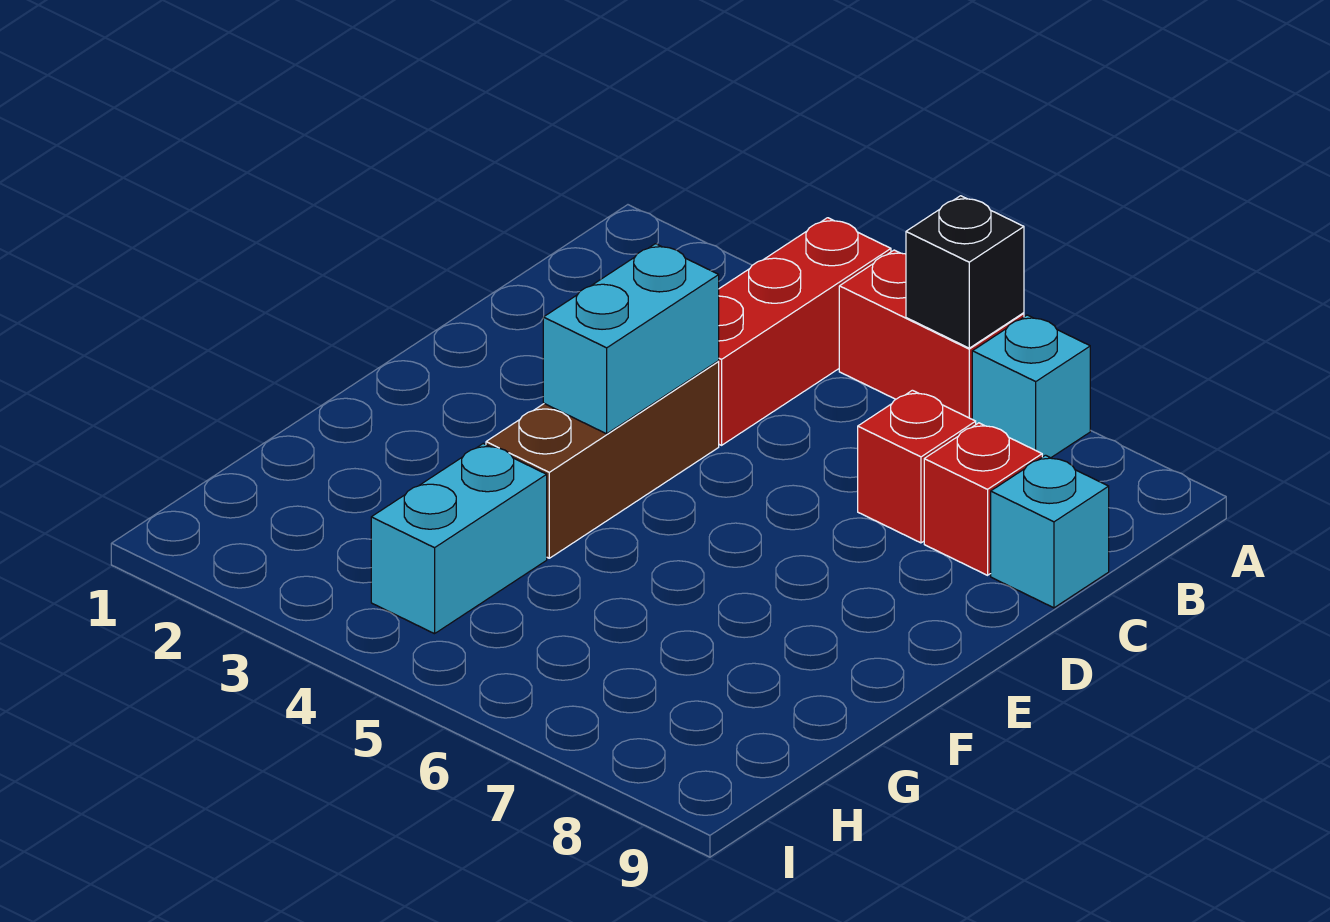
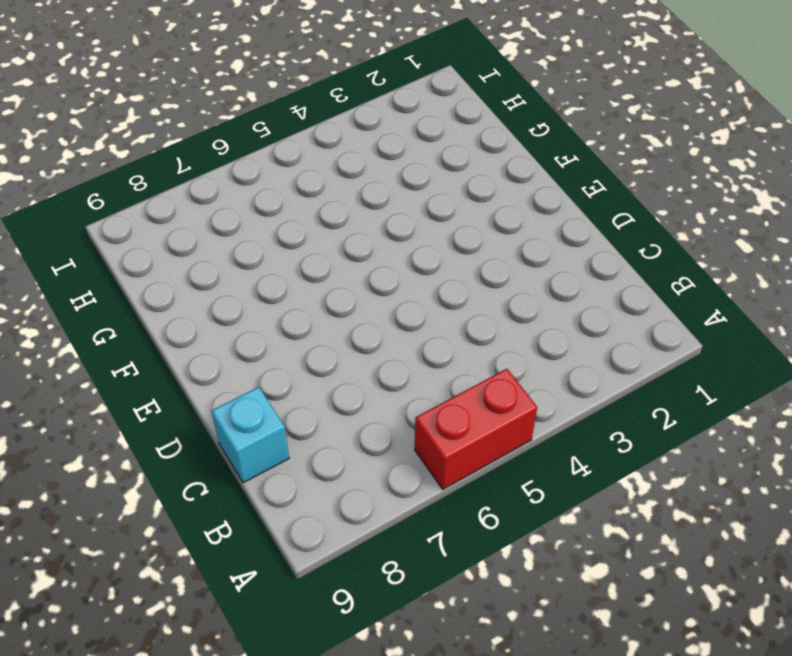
none -> red 1x3 brick [718,218,891,445]
none -> cyan 1x1 brick [972,315,1090,458]

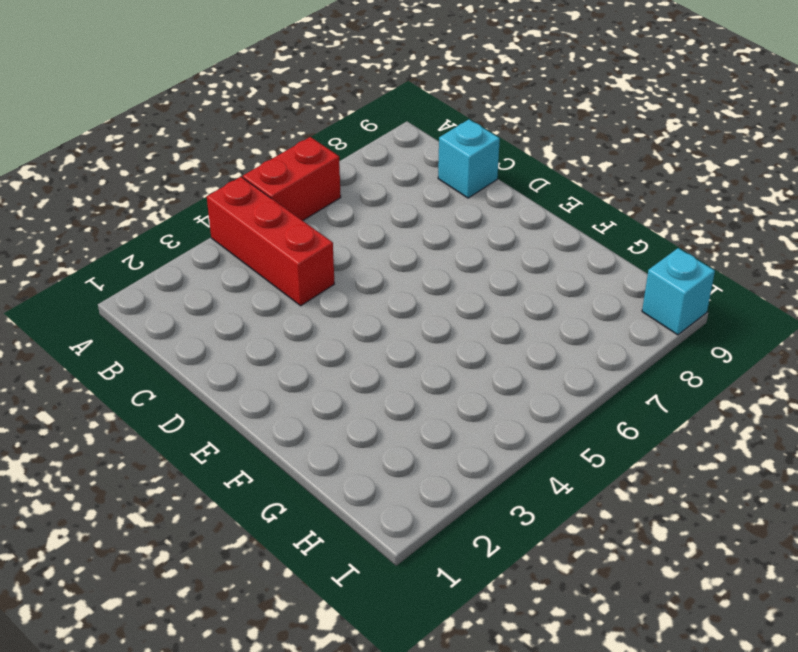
cyan 1x1 brick [642,248,715,335] -> cyan 1x1 brick moved to [972,315,1090,458]
none -> red 1x1 brick [858,390,976,543]
none -> red 1x1 brick [924,423,1042,575]

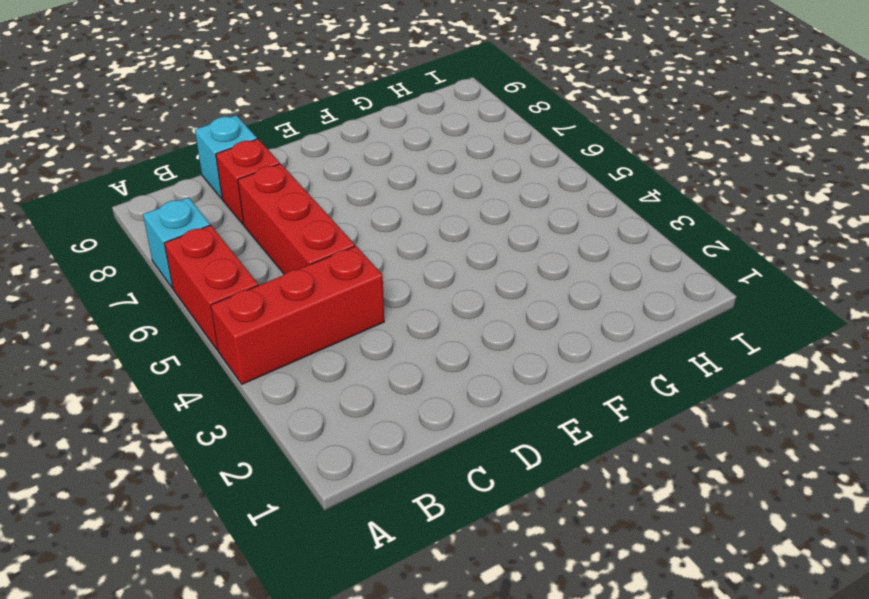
red 1x3 brick [238,164,355,274] -> red 1x1 brick [858,390,976,543]
none -> brown 1x3 brick [486,361,719,558]
none -> cyan 1x2 brick [371,444,547,634]

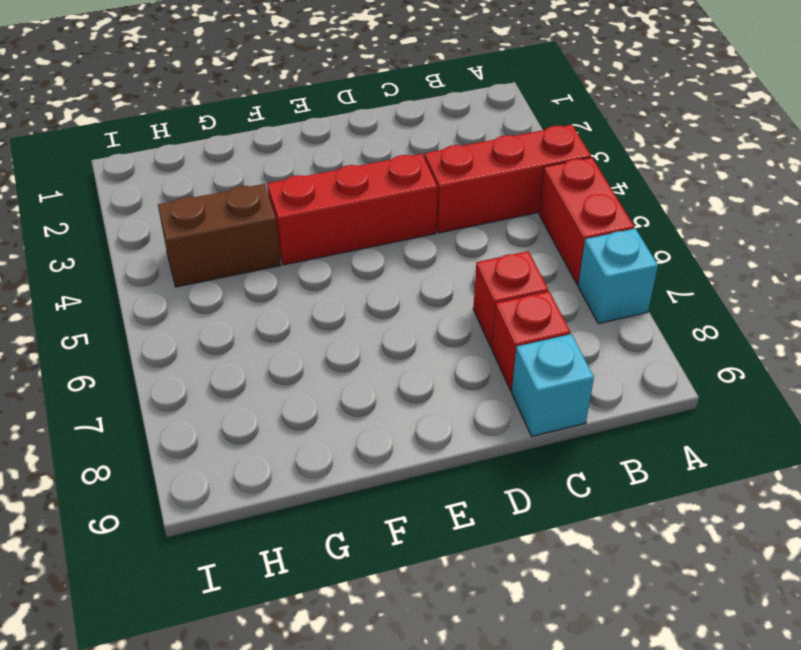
red 1x3 brick [267,154,438,265] -> brown 1x3 brick [486,361,719,558]
brown 1x2 brick [158,184,281,287] -> cyan 1x2 brick [371,444,547,634]
none -> black 1x1 brick [906,196,1024,348]
none -> cyan 1x2 brick [543,244,719,434]

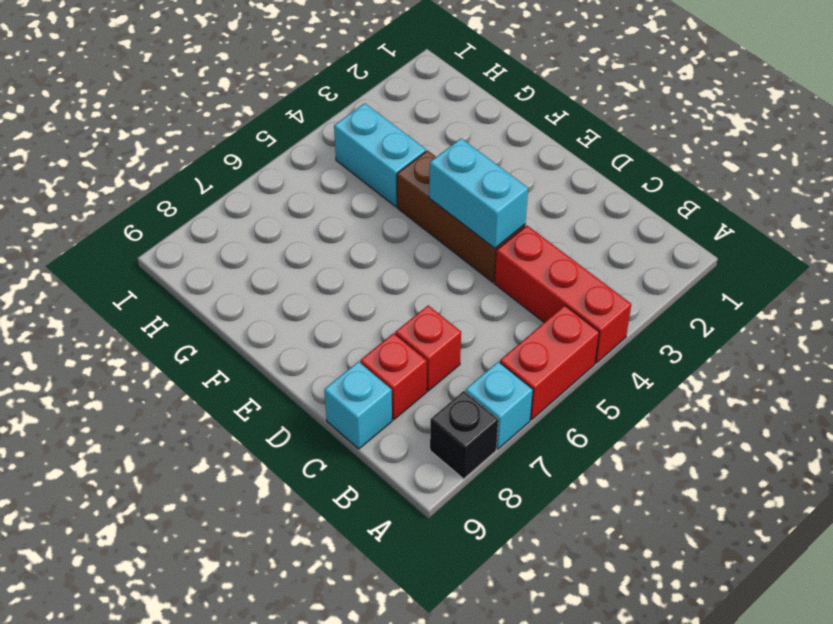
black 1x1 brick [430,391,498,479] -> black 1x1 brick moved to [906,196,1024,348]

